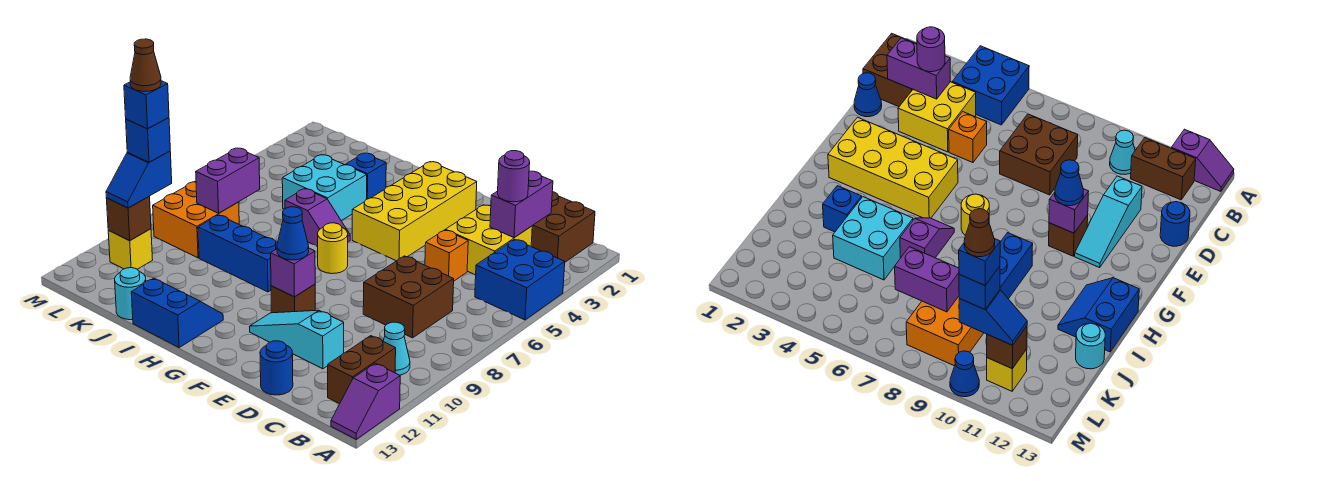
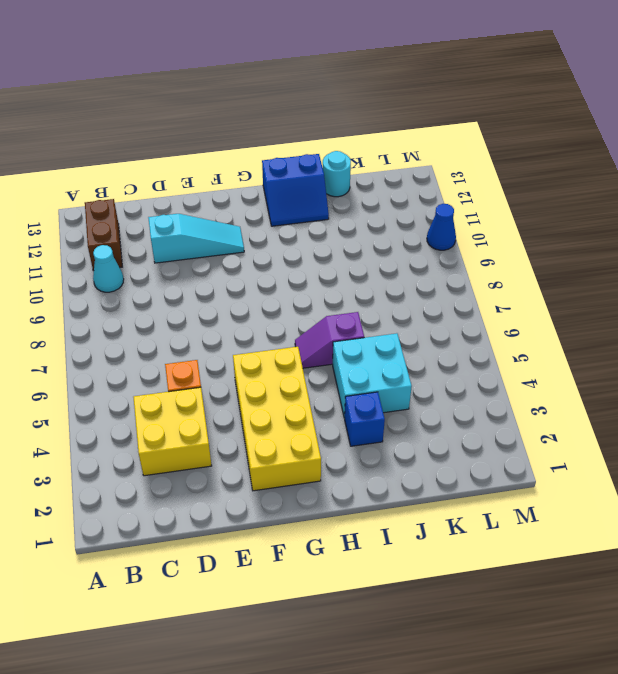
none -> blue 2x2 brick [475,239,565,320]
none -> purple 1x2 slope [331,363,400,439]
none -> brown 2x2 brick [531,192,595,262]
none -> brown 2x2 brick [363,256,454,338]

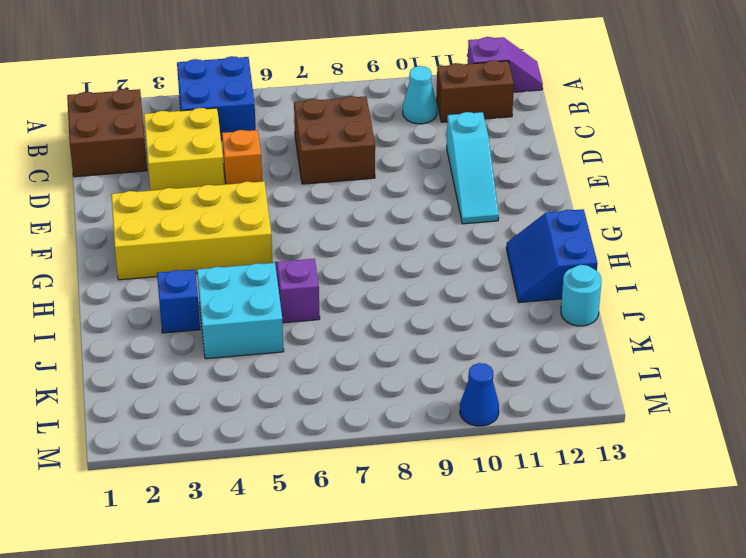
none -> blue 1x1 cone [854,73,882,117]
none -> blue 1x1 round brick [260,341,293,395]
none -> brown 1x1 brick [271,284,315,313]
none -> yellow 1x1 round brick [318,223,348,274]

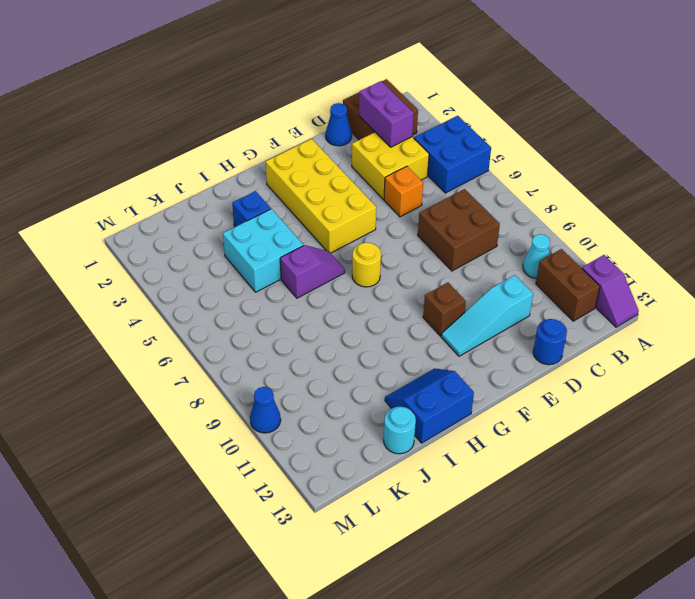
none -> blue 1x3 brick [198,215,277,292]
none -> orange 2x2 brick [153,182,239,258]
none -> yellow 1x1 brick [108,229,153,269]
none -> purple 1x1 brick [271,248,315,297]

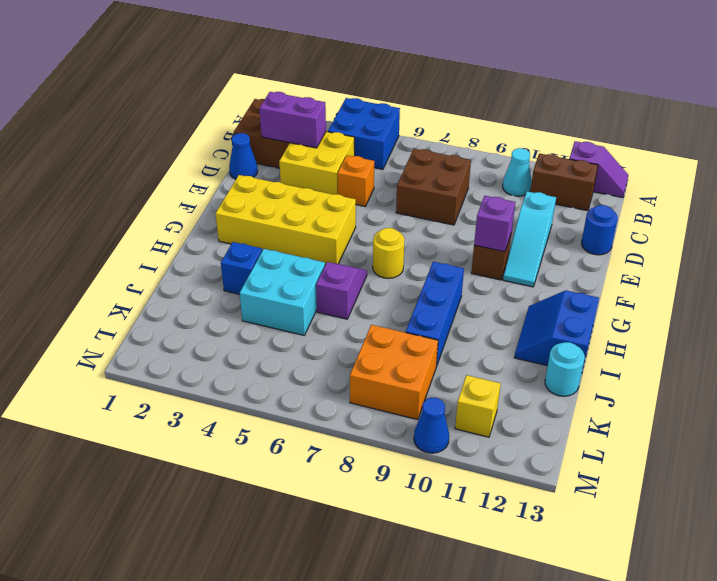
none -> purple 1x2 brick [196,148,260,213]
none -> brown 1x1 brick [106,197,151,241]
none -> purple 1x1 round brick [498,151,530,202]
none -> blue 1x1 cone [277,207,309,260]

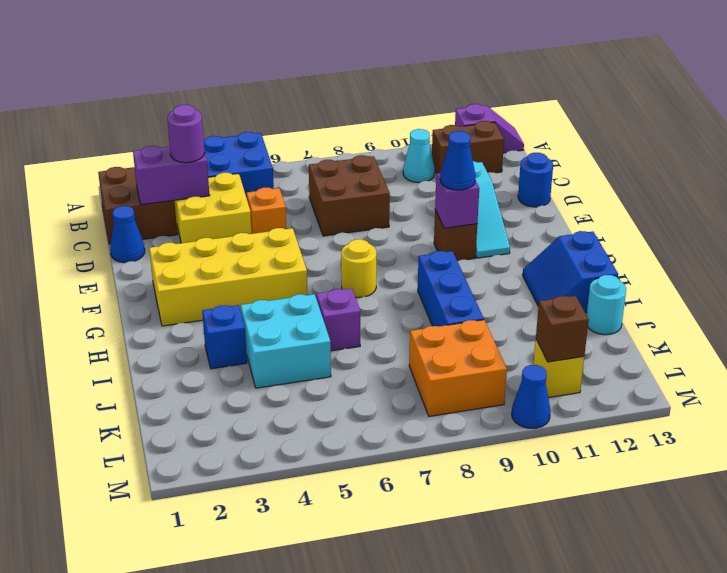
none -> purple 1x2 brick [196,148,260,213]
none -> blue 1x2 slope [106,151,172,208]
none -> blue 1x1 brick [126,118,170,162]
none -> blue 1x1 brick [124,81,169,129]

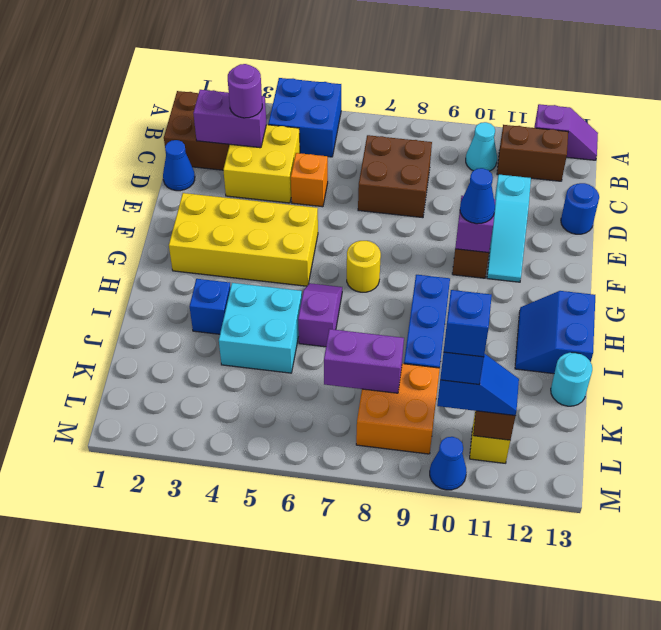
none -> brown 1x1 cone [130,39,161,92]

